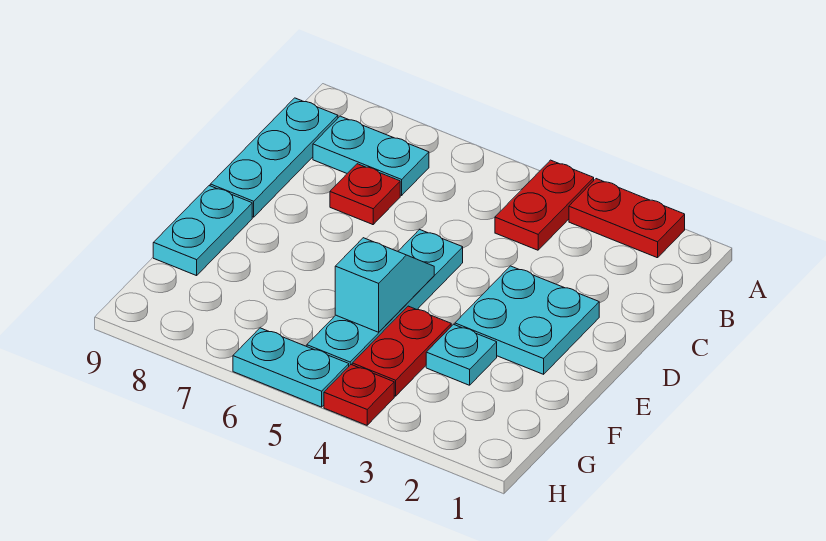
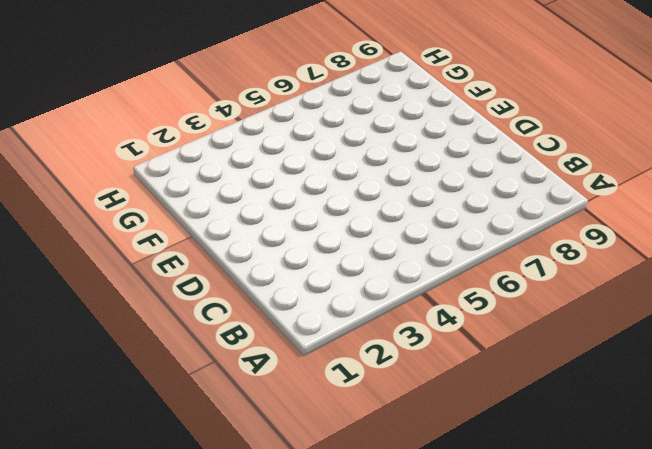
none -> red 1x2 plate [569,179,685,258]
none -> red 1x2 plate [495,160,594,250]
none -> cyan 1x2 plate [313,116,429,195]

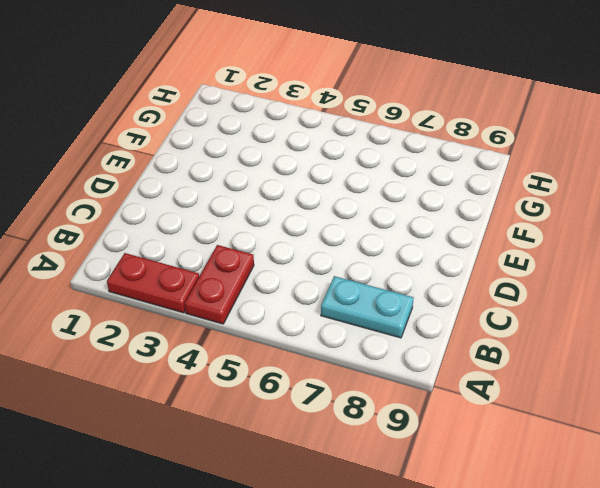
none -> cyan 1x3 plate [210,98,338,217]
none -> red 1x1 plate [330,164,400,225]
none -> cyan 2x2 plate [455,266,599,374]

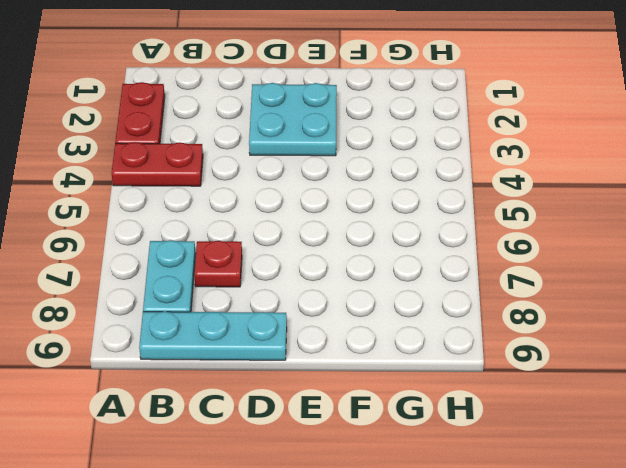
none -> cyan 1x4 plate [307,230,463,366]
none -> cyan 1x2 plate [153,186,252,276]
none -> cyan 1x1 plate [426,324,497,385]

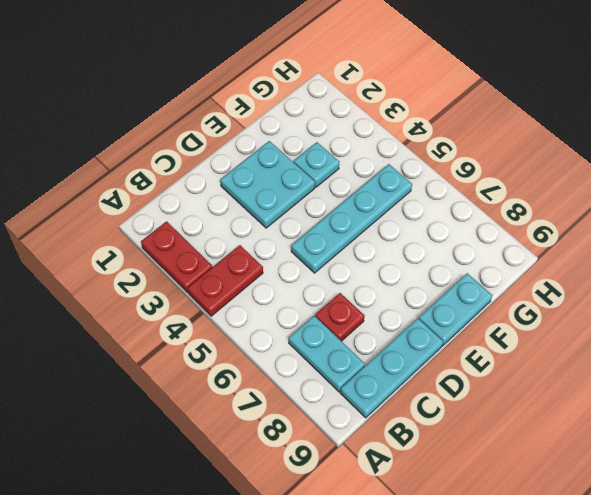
none -> red 1x2 plate [352,306,451,396]
none -> red 1x1 plate [324,365,394,425]
none -> cyan 1x2 plate [233,328,349,407]

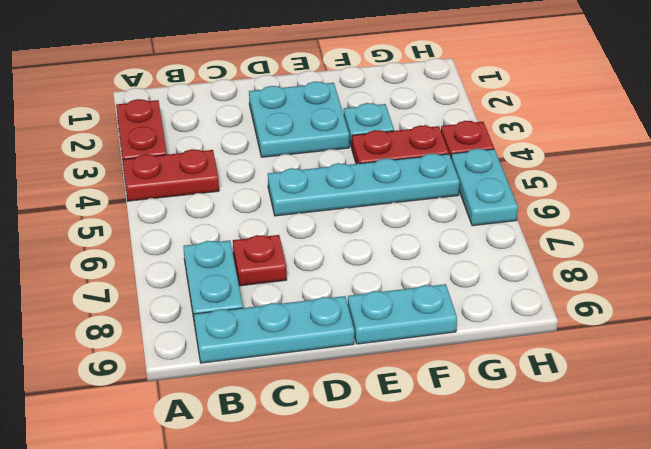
none -> cyan 1x2 slope [335,238,434,332]

